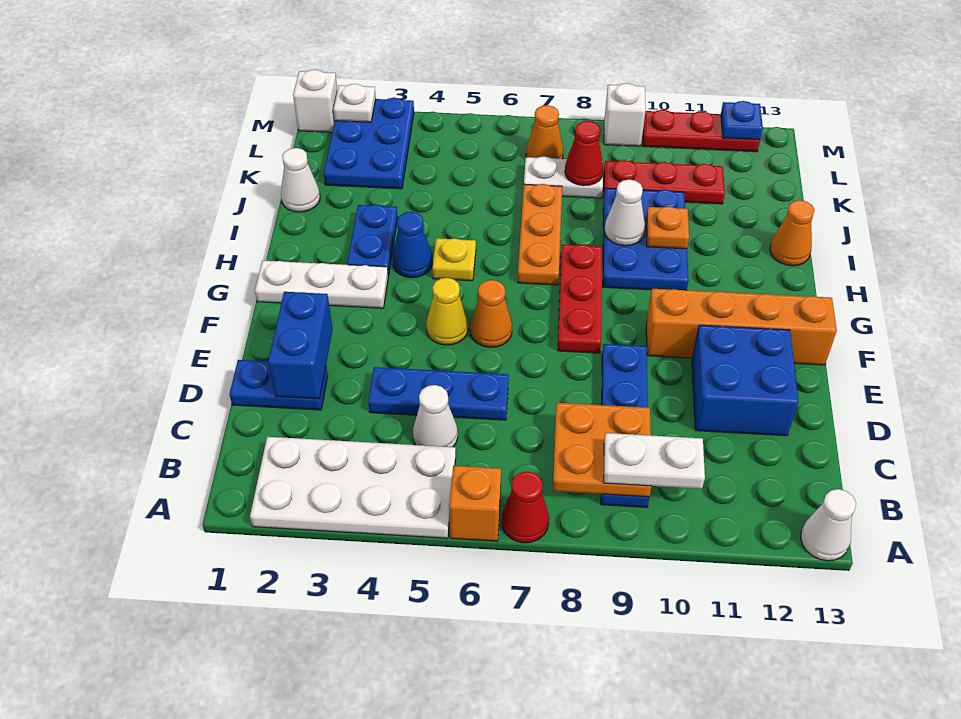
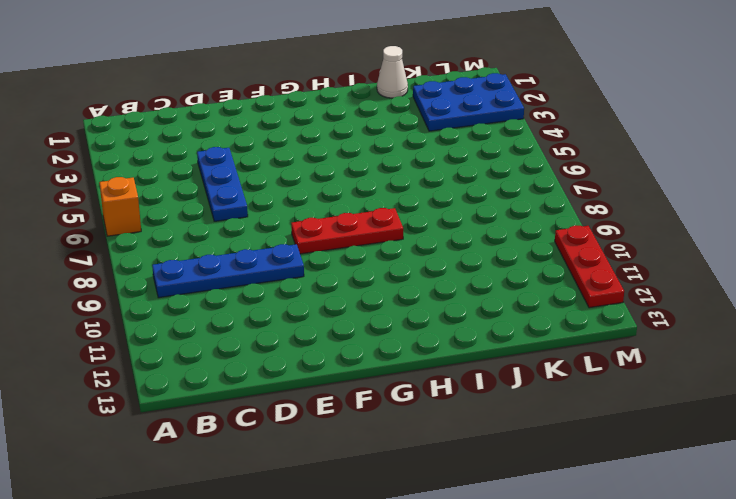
none -> white 2x4 plate [250,437,456,538]
none -> red 1x1 cone [502,471,549,543]
none -> white 1x1 cone [801,489,856,561]
none -> white 1x1 cone [413,385,458,447]

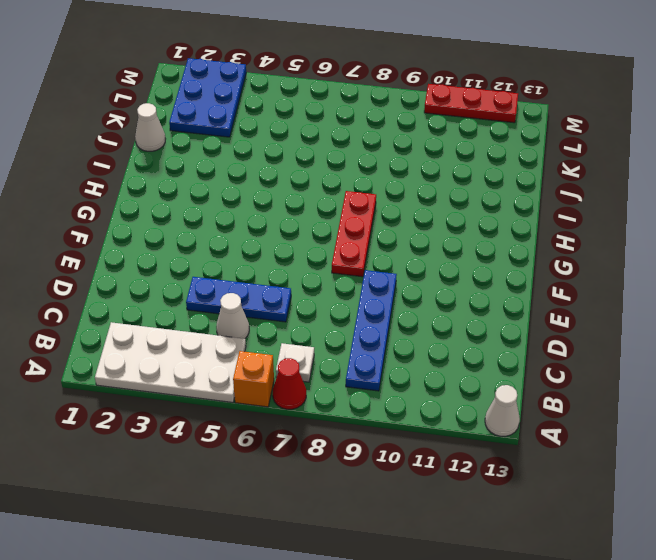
white 1x1 plate [276,343,314,382] -> white 1x1 plate moved to [334,84,376,122]
none -> blue 1x2 plate [230,360,328,410]
none -> blue 2x2 brick [692,325,798,436]
none -> yellow 1x1 cone [426,278,468,345]
none -> orange 1x1 cone [470,280,512,347]

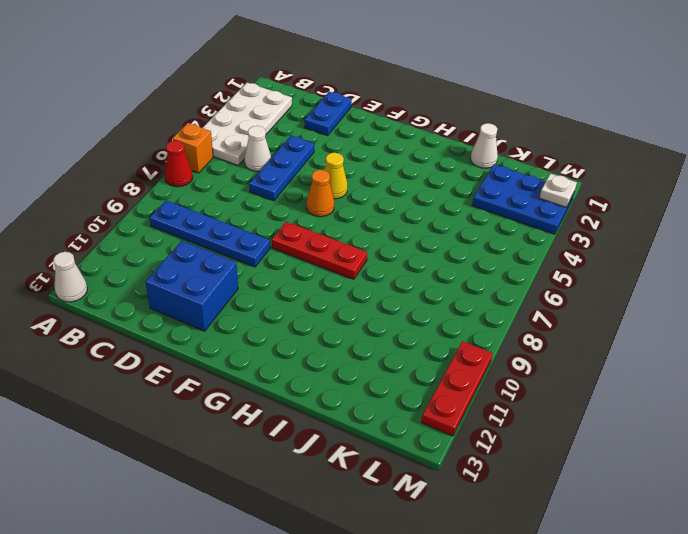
none -> orange 1x4 brick [646,289,837,365]
none -> white 1x3 plate [255,261,388,308]
none -> blue 1x2 plate [347,205,398,276]
none -> blue 1x1 cone [392,212,433,278]

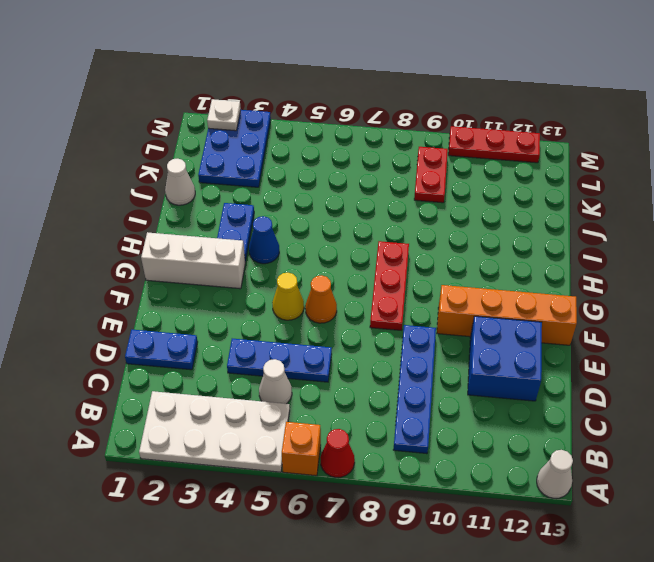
white 1x3 brick [141,232,245,289] -> white 1x3 plate [255,261,388,308]
red 1x2 plate [414,147,448,203] -> red 1x3 plate [604,160,725,204]
none -> yellow 1x1 plate [432,238,476,281]
none -> orange 1x3 plate [518,184,562,285]
none -> blue 2x3 plate [603,188,689,290]
none -> orange 1x1 cone [770,200,814,266]

